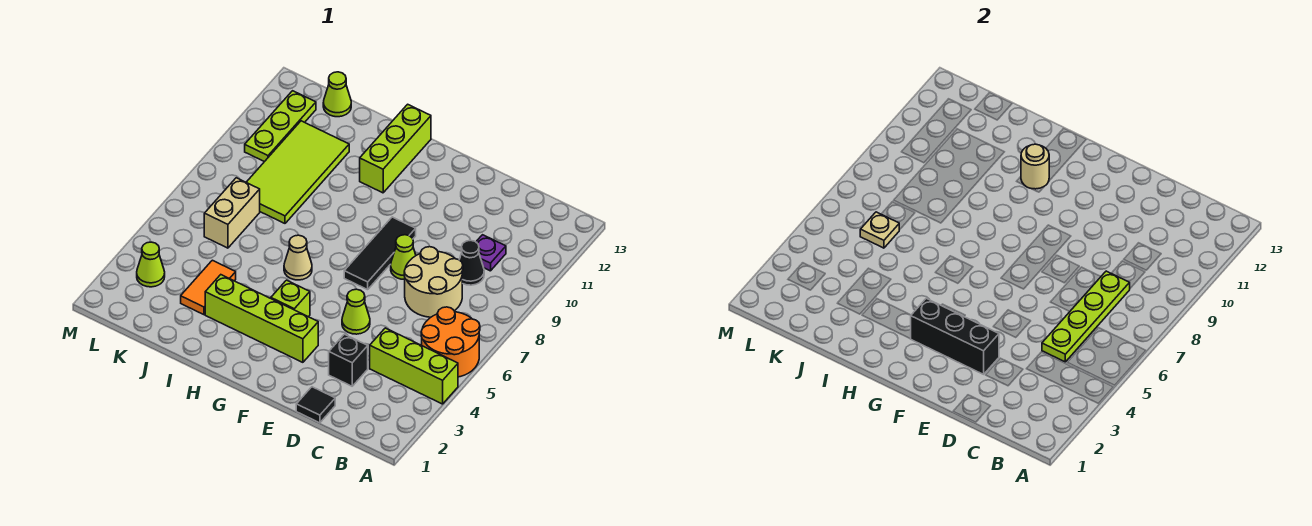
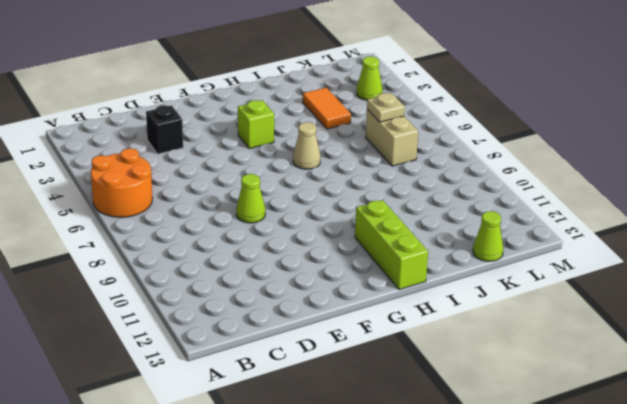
none -> lime 1x3 brick [370,328,458,404]
none -> tan 2x2 round brick [404,247,463,317]
none -> black 1x1 cone [459,240,484,285]

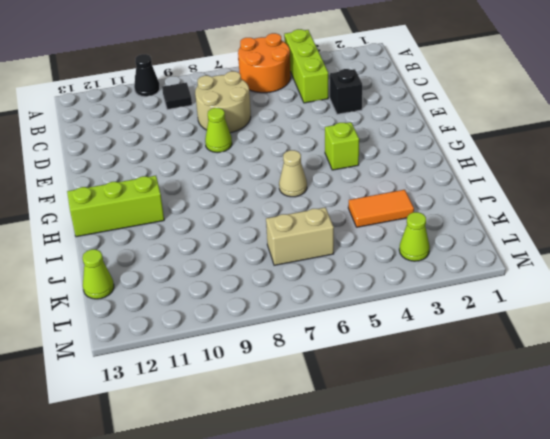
black 1x1 cone [134,54,160,97] -> black 1x1 cone moved to [459,240,484,285]
black 1x1 tile [162,83,192,110] -> black 1x1 tile moved to [296,387,335,423]
none -> purple 1x1 plate [476,235,506,271]
none -> lime 1x1 cone [342,289,370,334]
none -> lime 1x4 brick [205,275,318,362]

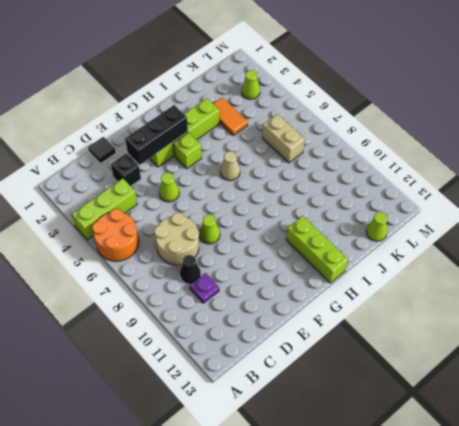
none -> black 1x3 tile [344,217,416,290]
none -> lime 2x4 tile [246,121,349,223]
none -> lime 1x3 plate [245,91,316,162]

